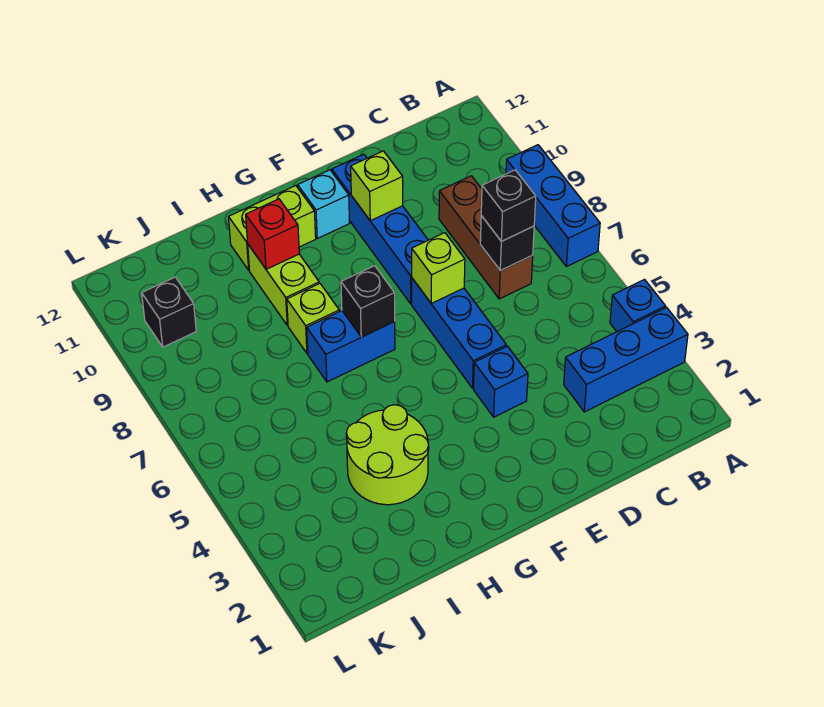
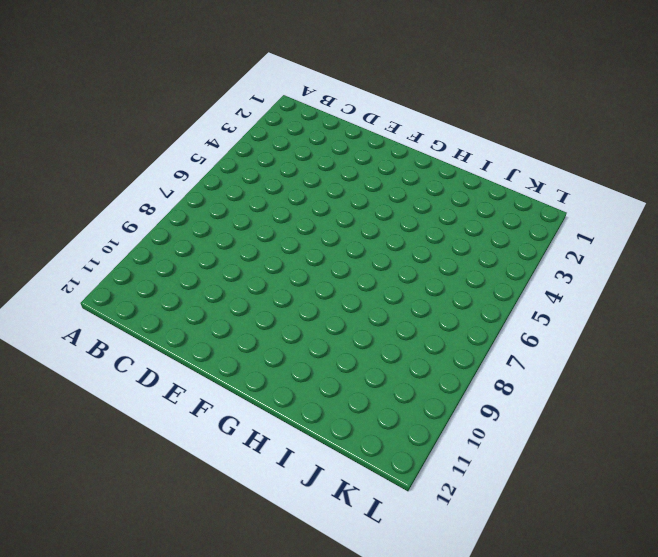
none -> blue 1x3 brick [564,307,688,412]
none -> blue 1x1 brick [610,280,666,332]
none -> blue 1x3 brick [506,145,600,267]

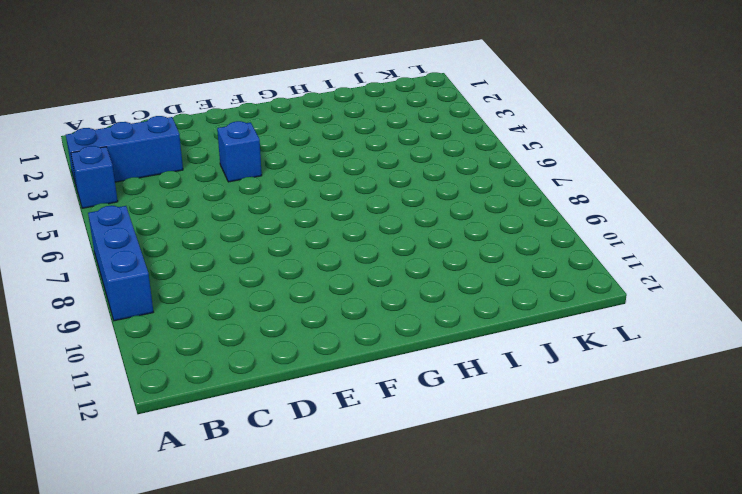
none -> brown 1x3 brick [439,176,533,299]
none -> blue 1x3 brick [412,278,506,388]
none -> blue 1x4 brick [332,154,428,304]

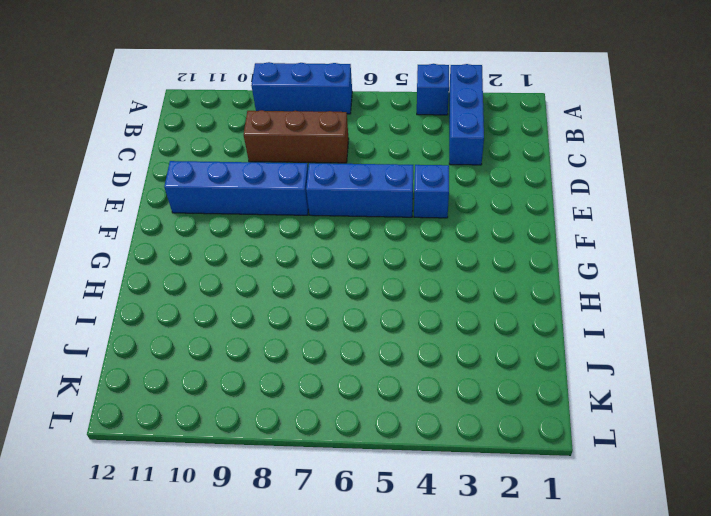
none -> cyan 1x1 brick [298,170,350,238]
none -> blue 1x2 brick [307,311,395,382]
none -> lime 1x2 brick [229,186,316,270]

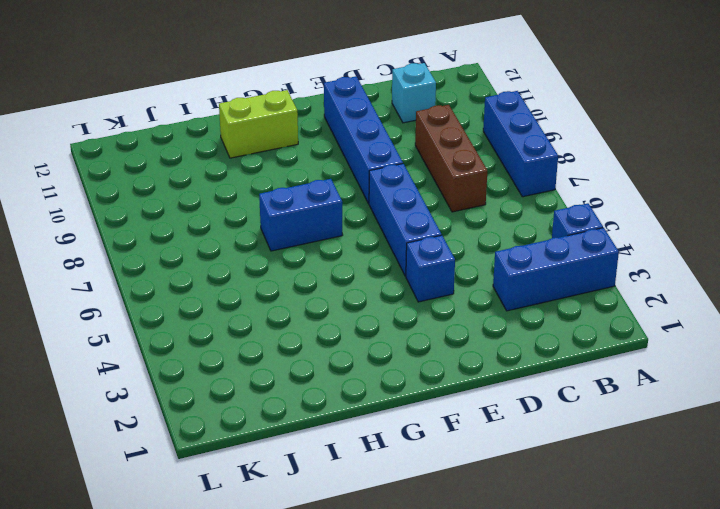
cyan 1x1 brick [392,63,436,123] -> cyan 1x1 brick moved to [298,170,350,238]
none -> lime 2x2 round brick [346,405,429,505]
none -> lime 1x1 brick [287,283,339,353]
none -> lime 1x2 brick [248,245,319,325]

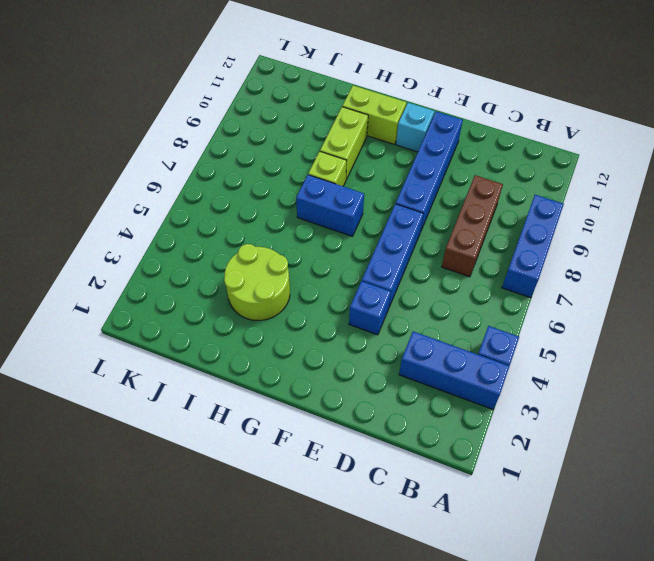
none -> black 1x1 brick [142,277,196,347]
none -> black 1x1 brick [480,216,534,271]
none -> lime 1x1 brick [412,233,465,304]

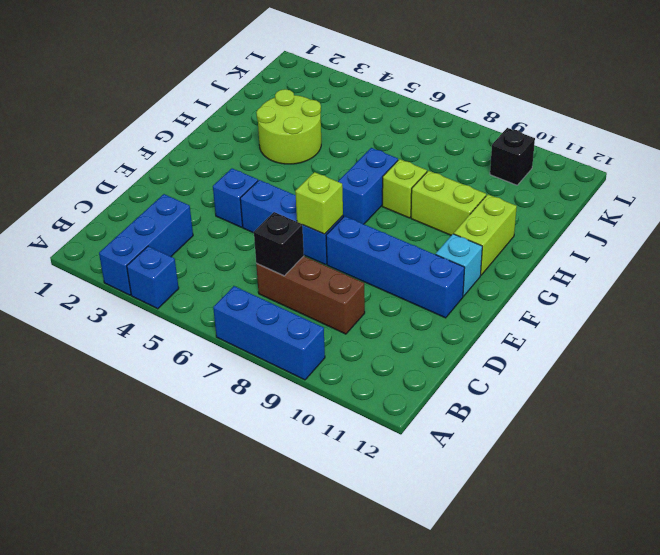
none -> lime 1x1 brick [351,151,403,221]
none -> black 1x1 brick [341,266,395,337]
none -> red 1x1 brick [246,199,299,269]

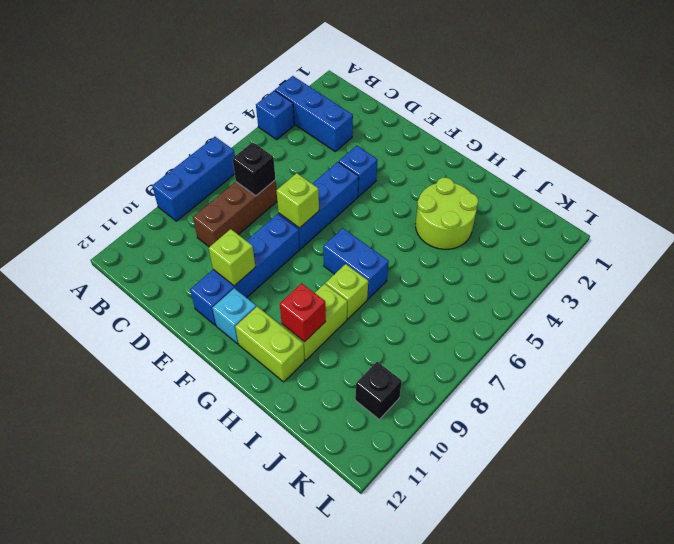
none -> black 1x1 brick [341,266,395,337]
none -> black 1x1 brick [481,170,536,241]

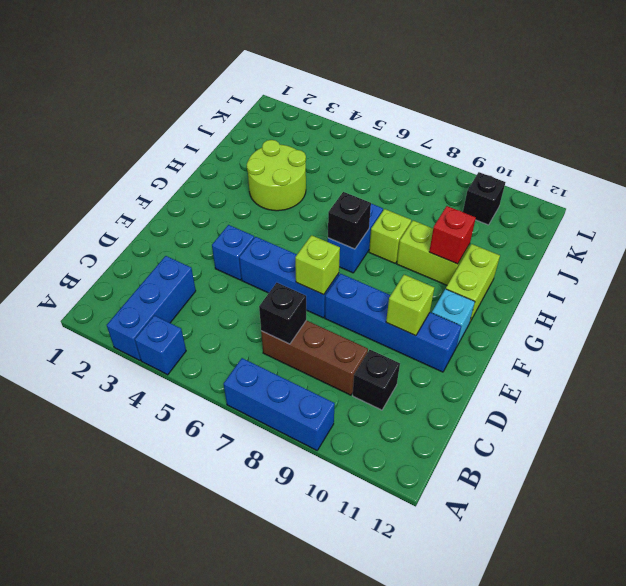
black 1x1 brick [353,350,400,410] -> black 1x1 brick moved to [481,170,536,241]

